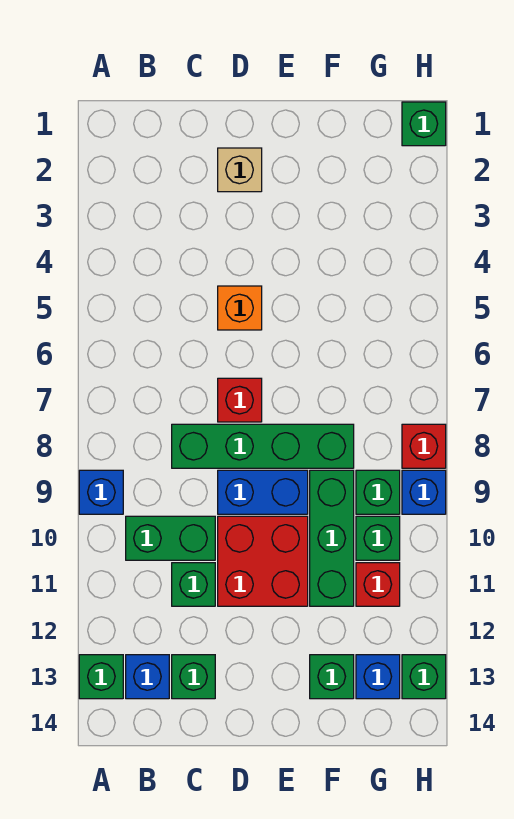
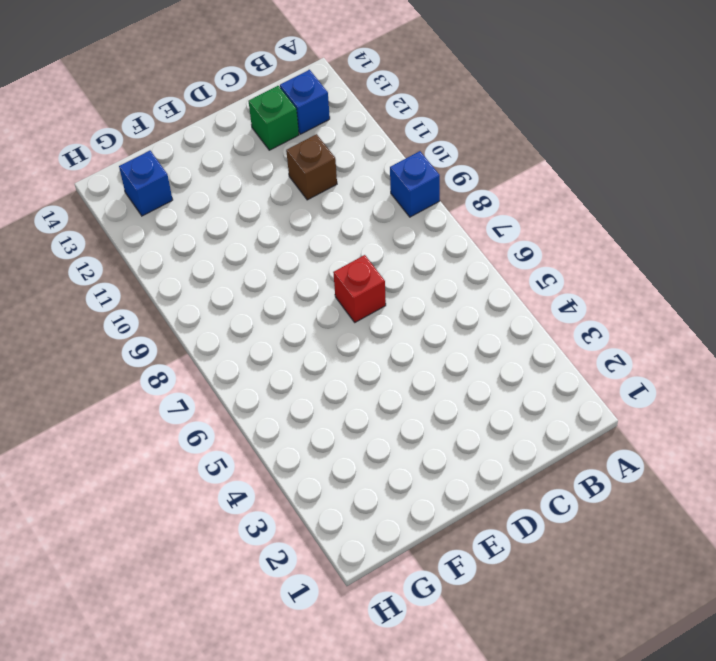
brown 1x1 brick [286,134,337,200] -> green 1x1 brick [172,563,215,606]
none -> green 1x1 brick [79,655,123,699]
none -> green 1x2 brick [126,516,215,560]
none -> green 1x4 brick [172,424,354,468]

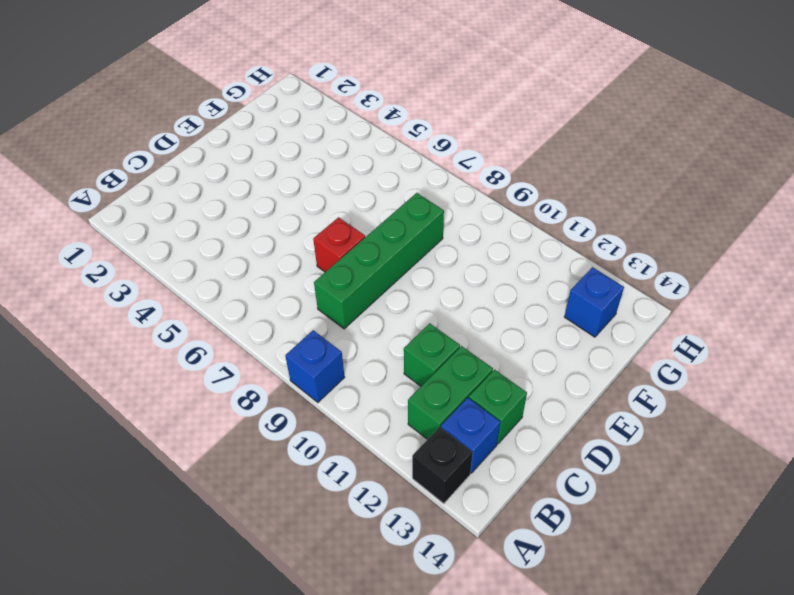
black 1x1 brick [412,427,473,504] -> green 1x1 brick [79,655,123,699]
green 1x2 brick [408,346,493,439] -> green 1x2 brick moved to [126,516,215,560]
none -> tan 1x1 brick [218,148,262,192]
none -> orange 1x1 brick [218,286,262,330]
none -> blue 1x2 brick [218,470,308,514]

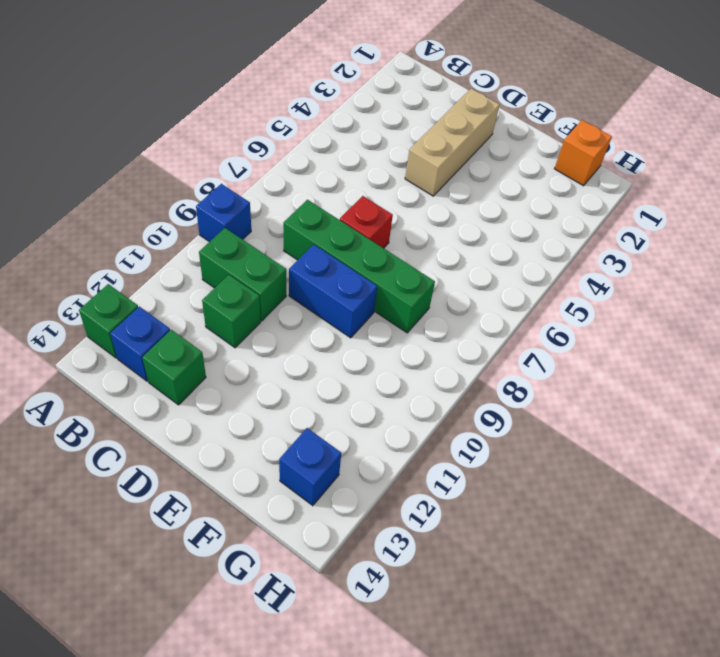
tan 1x3 brick [405,88,500,196] -> tan 1x1 brick [218,148,262,192]
orange 1x1 brick [554,120,612,186] -> orange 1x1 brick moved to [218,286,262,330]
none -> red 2x2 brick [218,516,308,606]
none -> green 1x3 brick [310,470,354,606]
none -> green 1x1 brick [310,655,354,699]

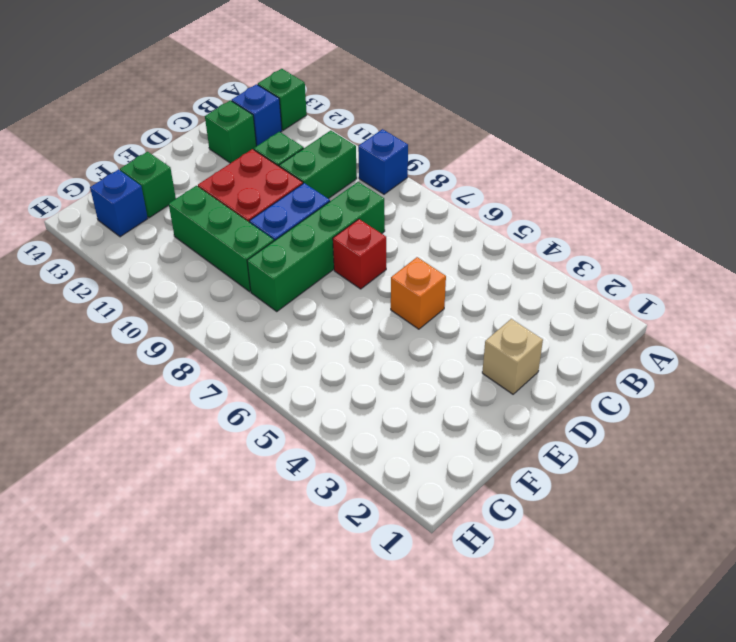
none -> green 1x1 brick [356,470,400,514]
none -> green 1x1 brick [356,516,400,560]
none -> red 1x1 brick [356,563,400,606]

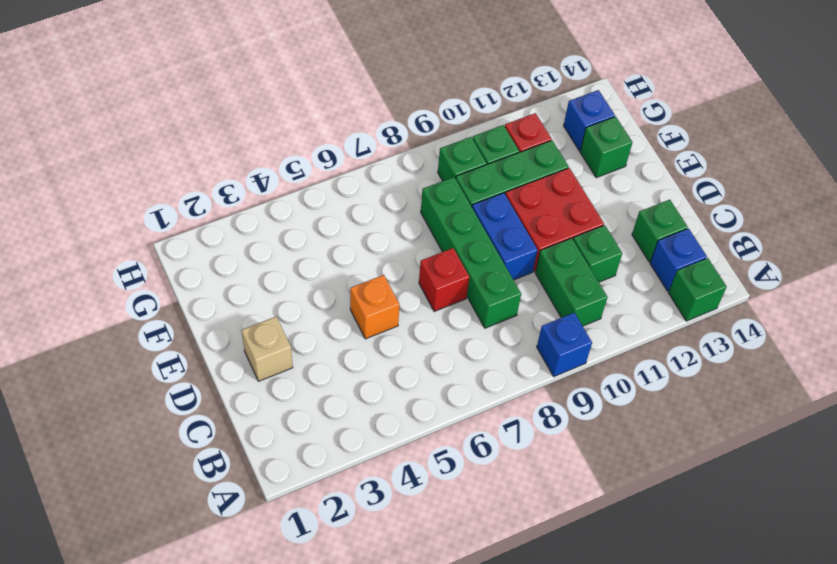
none -> green 1x1 brick [402,102,446,146]
none -> red 1x1 brick [402,424,446,468]
none -> blue 1x1 brick [402,470,446,514]

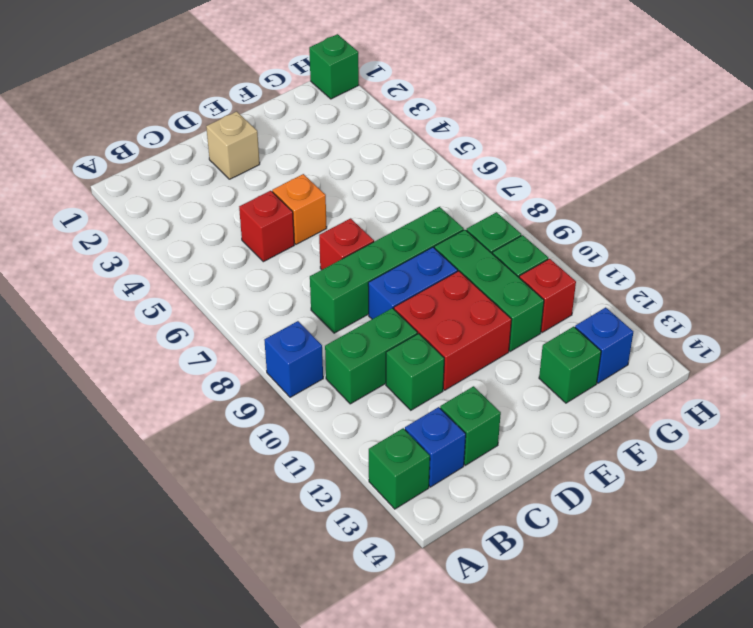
red 1x1 brick [239,191,294,262] -> red 1x1 brick moved to [402,424,446,468]
none -> blue 1x1 brick [402,470,446,514]
none -> green 1x1 brick [402,655,446,699]

